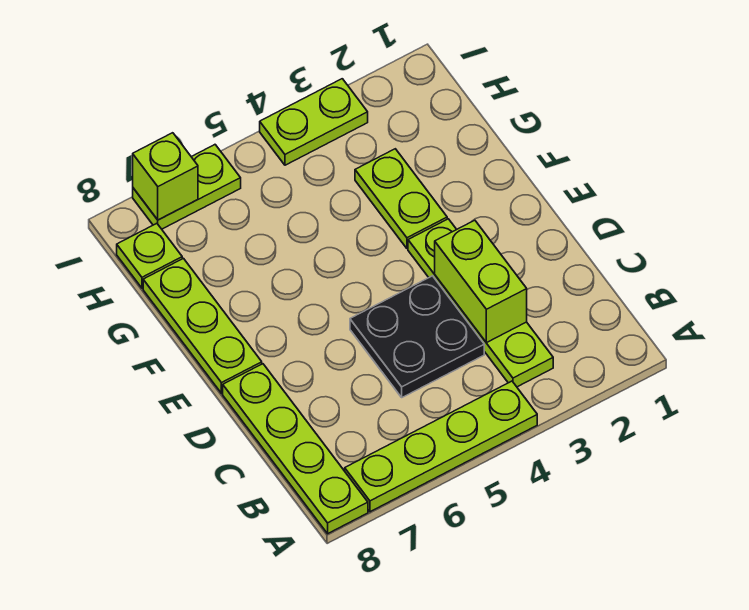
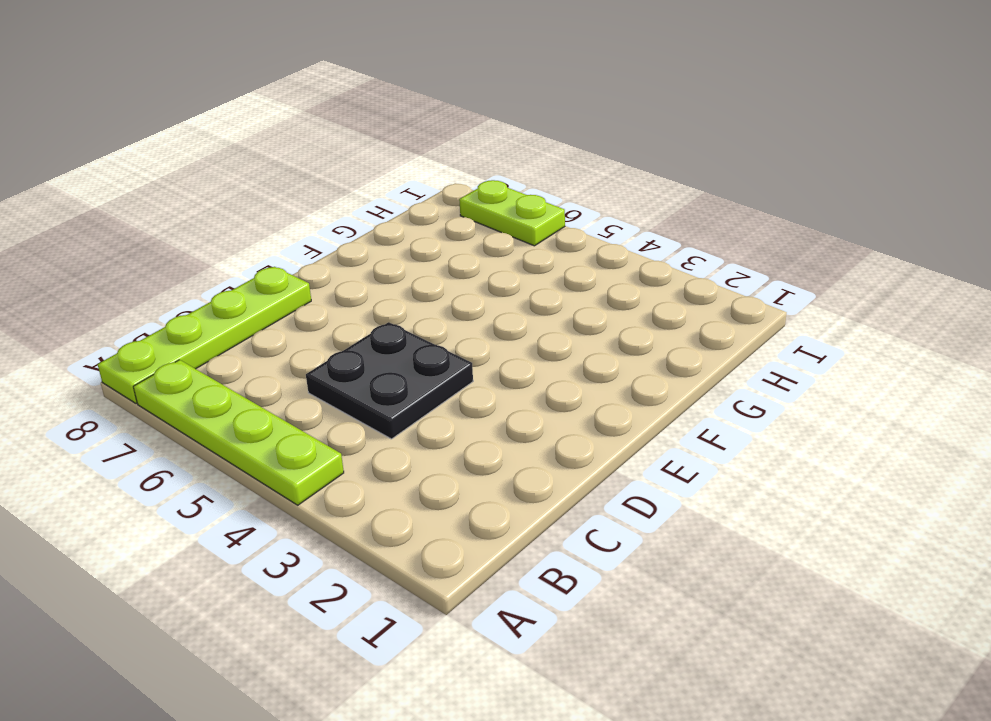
none -> lime 1x4 plate [408,219,553,387]
none -> lime 1x3 plate [143,258,262,393]

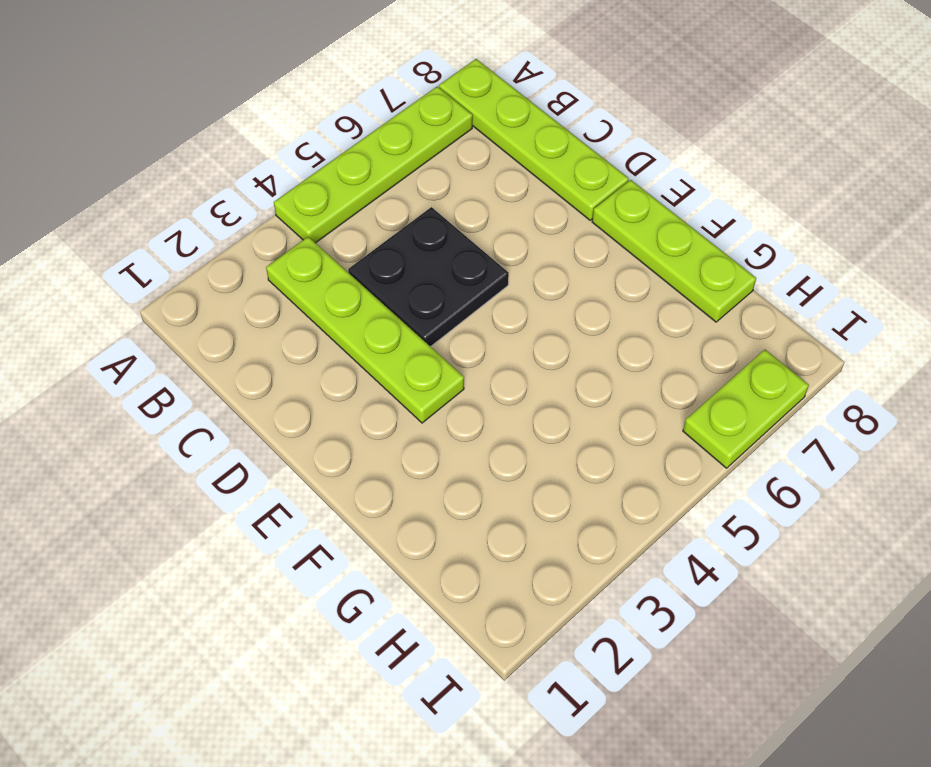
none -> lime 1x2 plate [355,149,447,248]
none -> lime 1x1 plate [117,223,182,288]

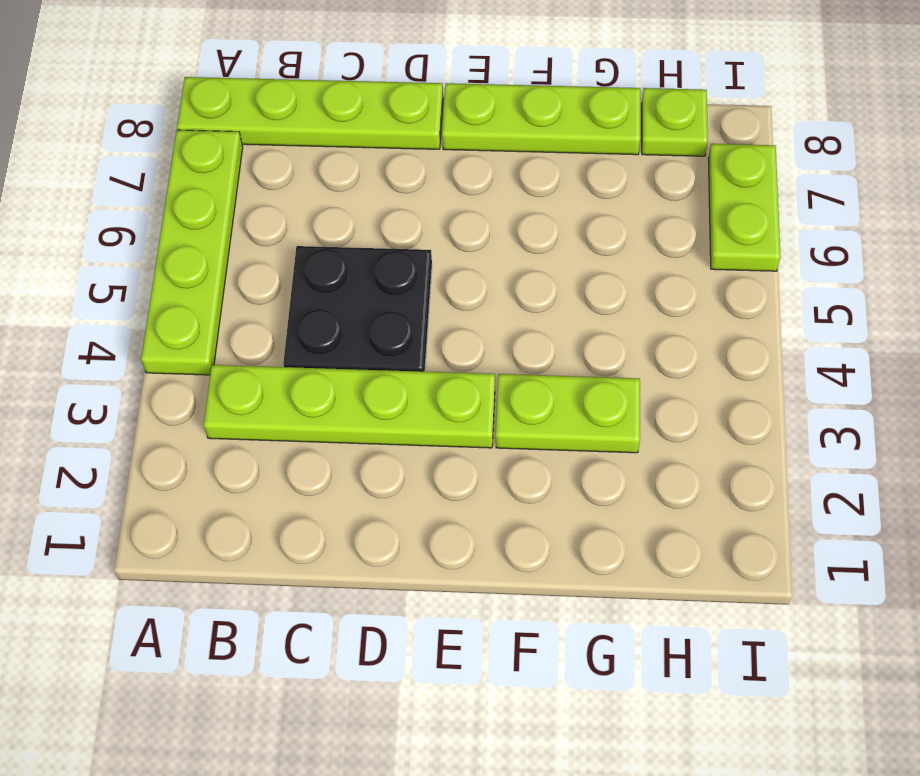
none -> lime 1x2 plate [260,79,368,165]
none -> lime 1x2 brick [435,220,527,343]

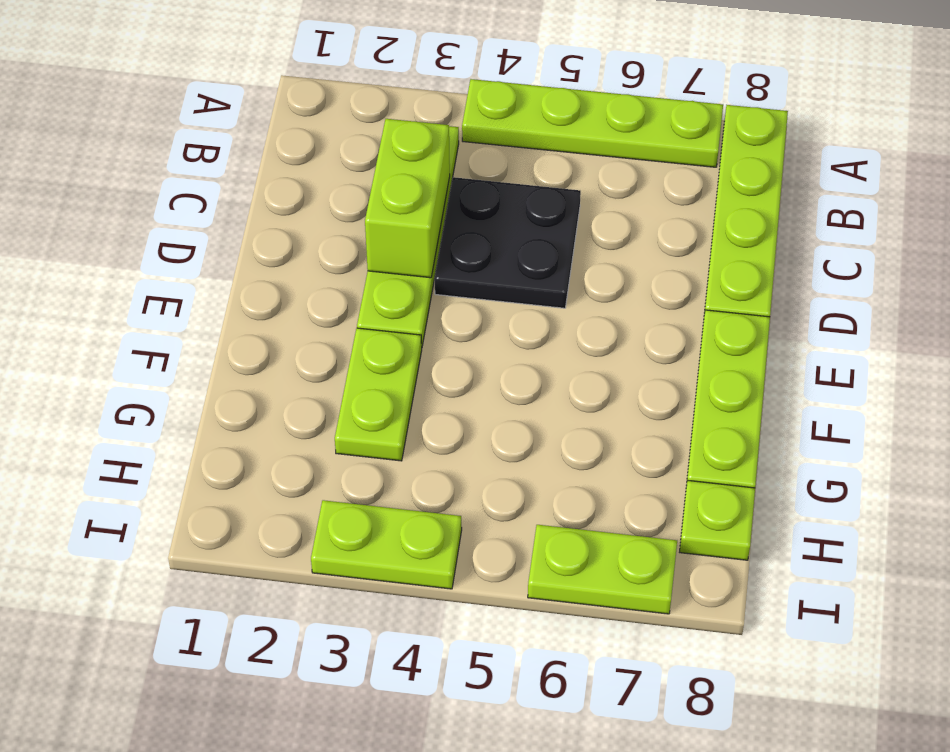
none -> lime 1x1 brick [133,133,198,220]

